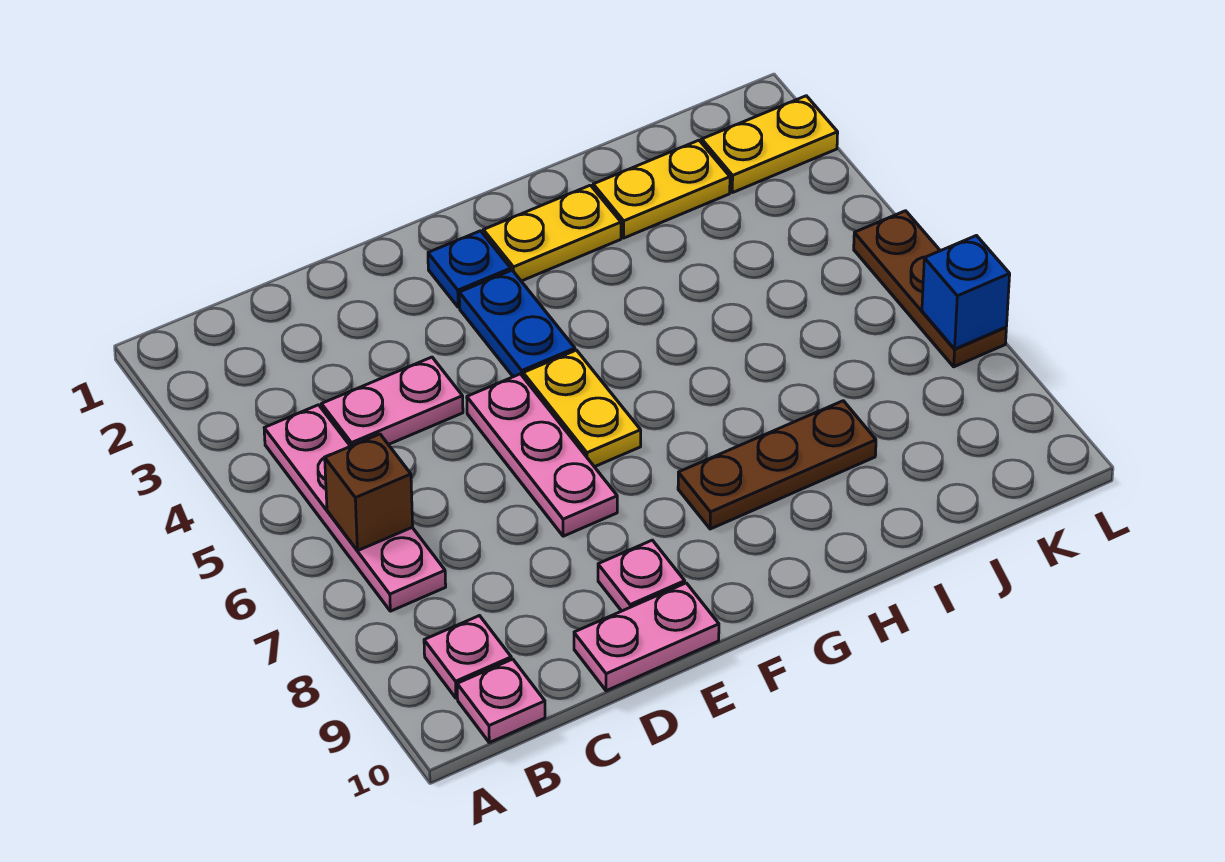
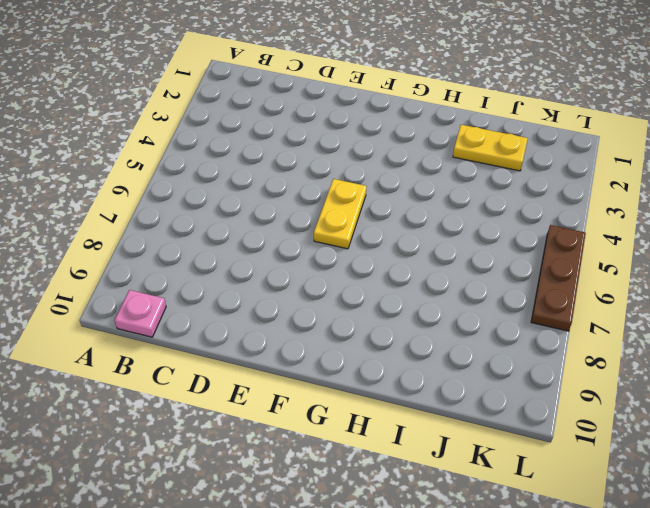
none -> pink 1x4 plate [264,405,446,611]
none -> pink 1x1 plate [424,616,511,698]
none -> pink 1x2 plate [321,357,463,446]

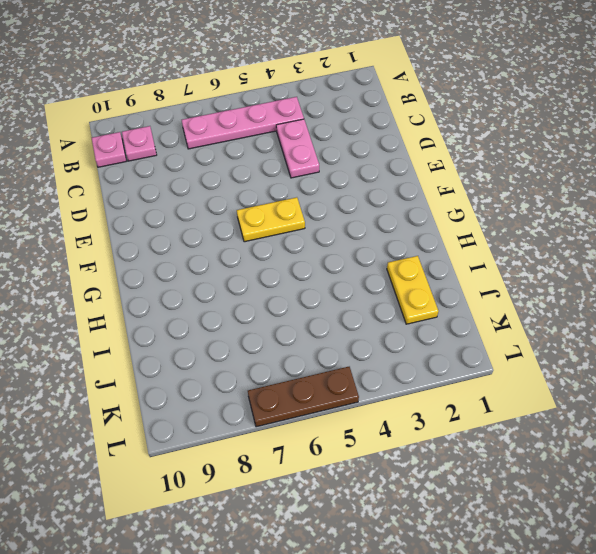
none -> pink 1x2 plate [574,583,719,691]
none -> pink 1x3 plate [467,374,617,536]
none -> pink 1x1 plate [598,540,685,611]

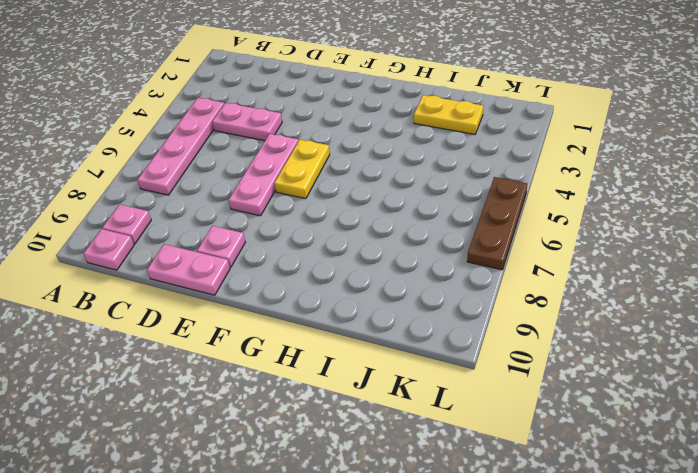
none -> blue 1x1 plate [428,231,511,307]
none -> blue 1x2 plate [459,270,575,377]
none -> yellow 1x2 plate [483,185,621,281]

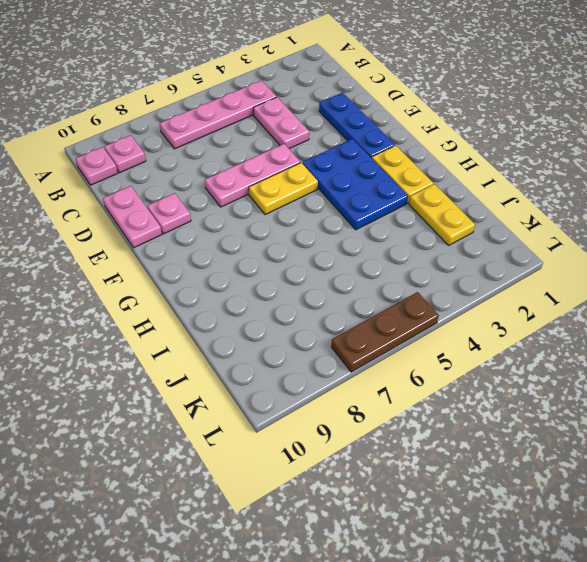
blue 1x3 plate [319,93,395,158] -> blue 1x1 plate [428,231,511,307]
blue 2x3 plate [303,139,408,230] -> blue 1x2 plate [459,270,575,377]
none -> brown 1x3 plate [678,401,876,529]
none -> yellow 1x2 plate [702,96,838,193]
none -> brown 1x1 brick [325,434,413,551]

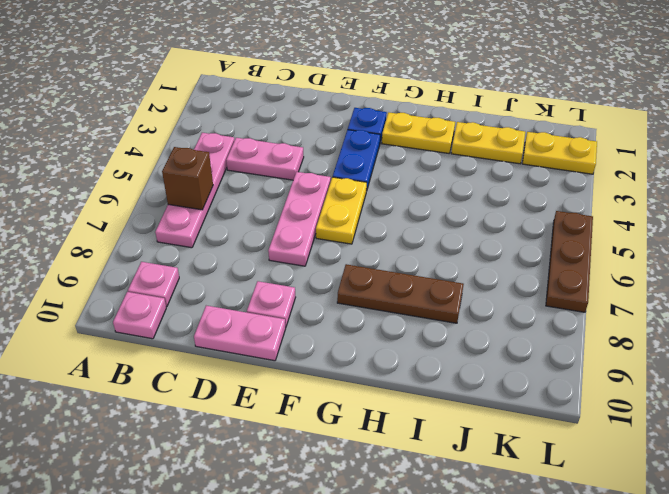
none -> blue 1x1 brick [922,236,1010,349]

